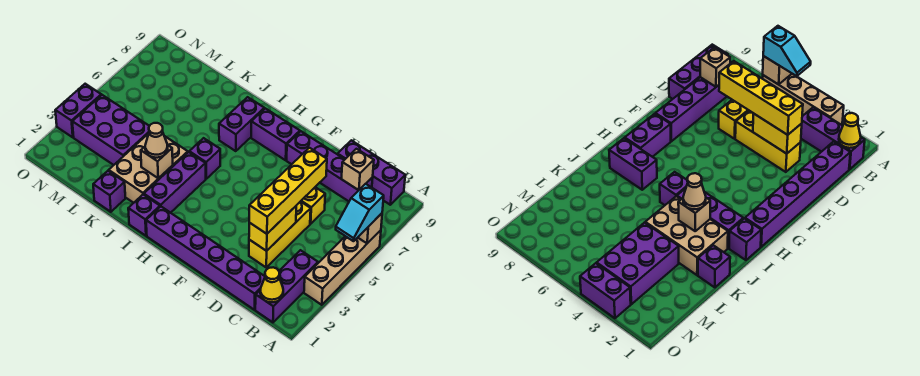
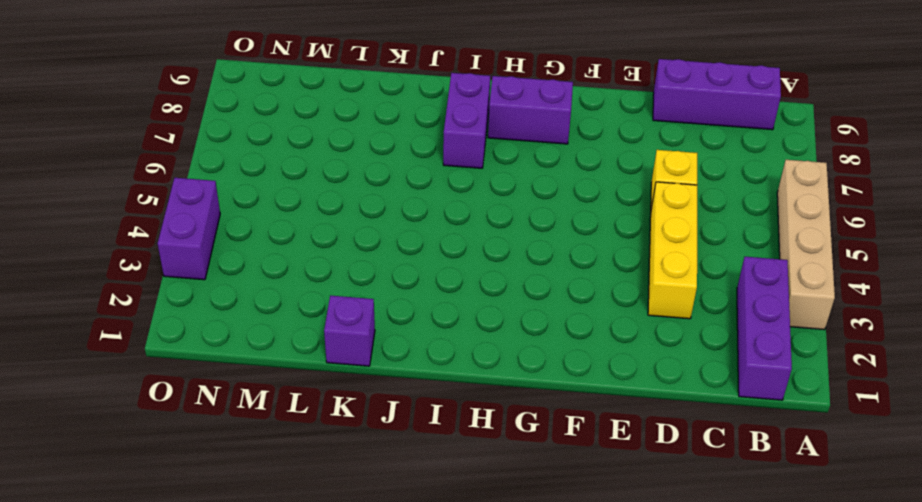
none -> purple 1x6 brick [146,207,265,310]
none -> purple 1x4 brick [287,131,373,201]
none -> purple 1x1 brick [128,195,160,236]

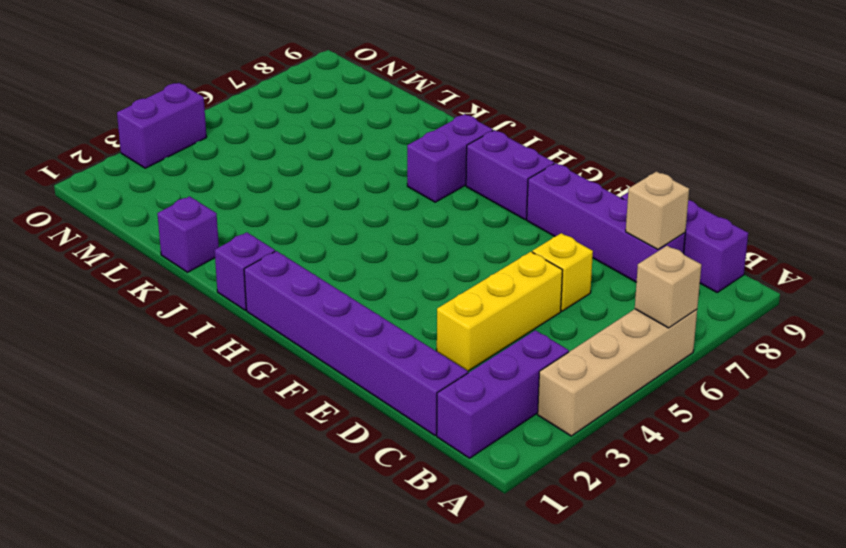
none -> purple 1x3 brick [144,152,206,213]
none -> purple 1x1 brick [189,138,220,179]
none -> tan 2x3 brick [109,133,188,203]

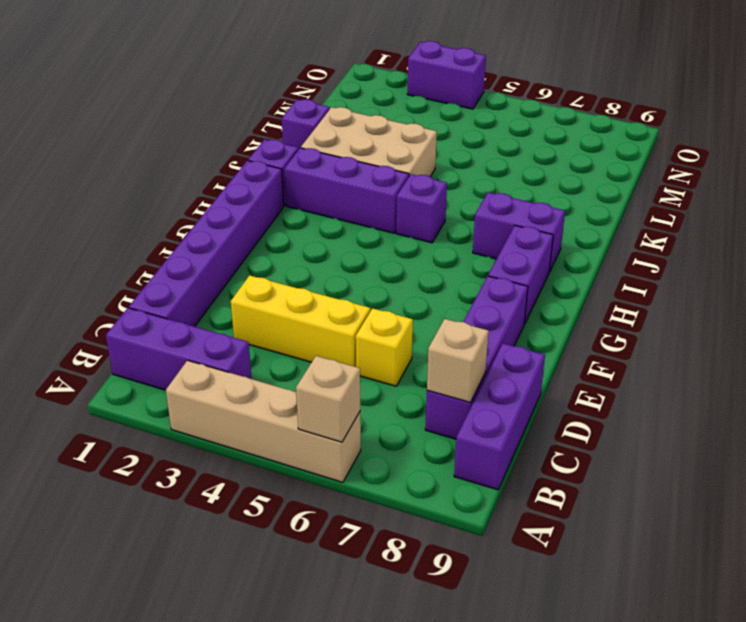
none -> purple 2x3 brick [72,95,149,165]
none -> yellow 1x1 cone [260,267,283,302]
none -> yellow 1x2 brick [249,206,296,251]

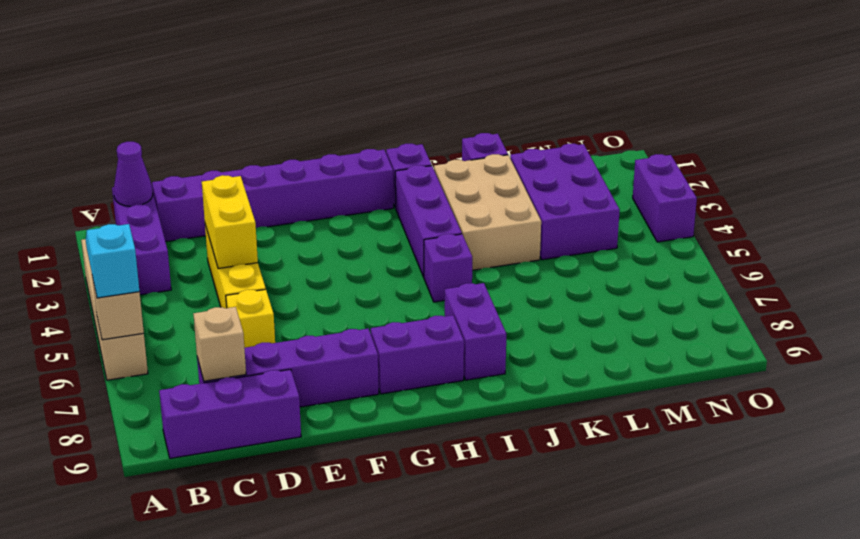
purple 1x1 cone [114,142,153,206] -> yellow 1x1 cone [260,267,283,302]
purple 2x3 brick [510,143,620,260] -> purple 2x3 brick turned to [72,95,149,165]
none -> tan 1x1 brick [141,145,173,178]
none -> yellow 1x4 brick [249,148,327,234]
none -> tan 1x1 cone [145,123,168,158]

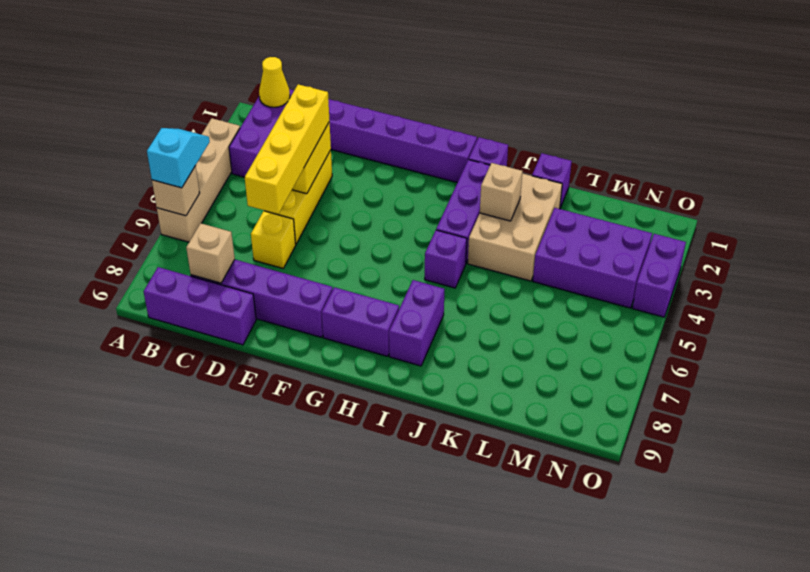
none -> tan 1x1 cone [145,123,168,158]

